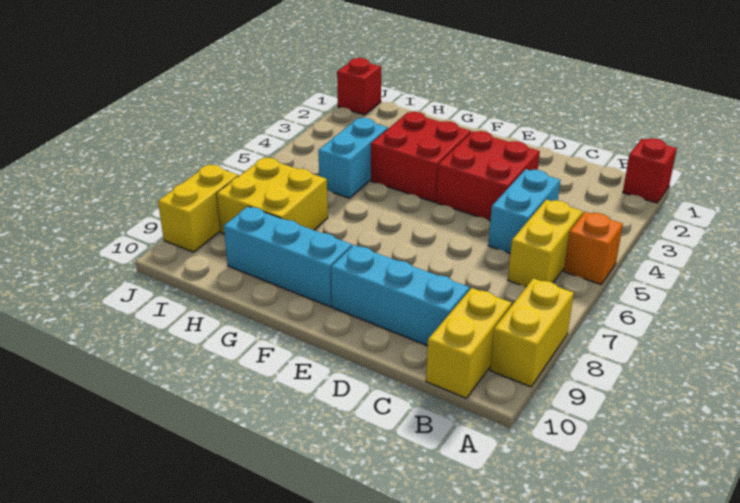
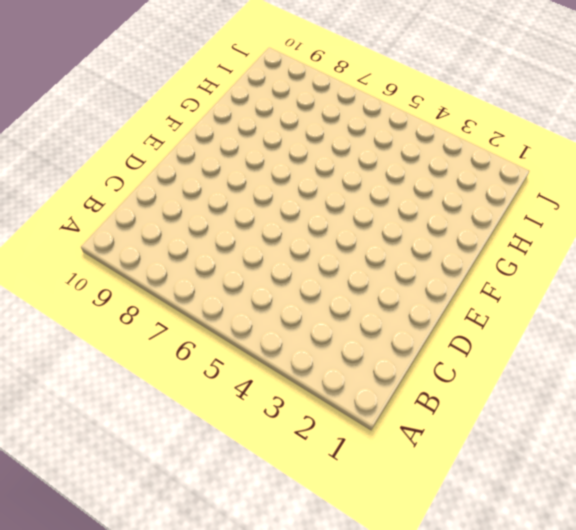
none -> red 1x1 brick [623,138,677,203]
none -> orange 1x1 brick [564,212,623,284]
none -> yellow 1x2 brick [490,278,574,387]

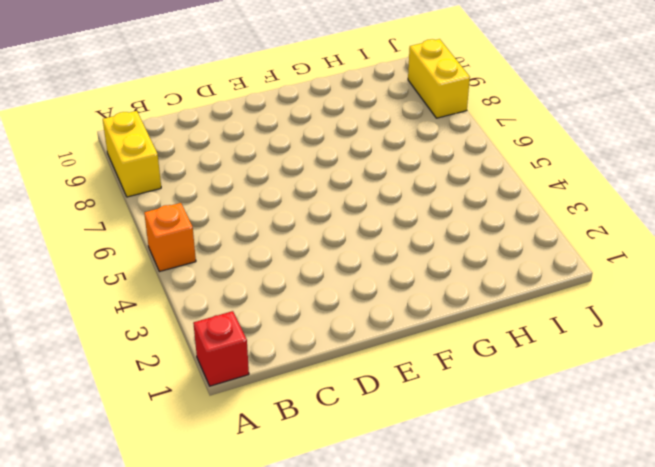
none -> yellow 1x2 brick [508,200,583,287]
none -> yellow 1x2 brick [426,288,511,398]
none -> cyan 1x2 brick [488,169,560,253]

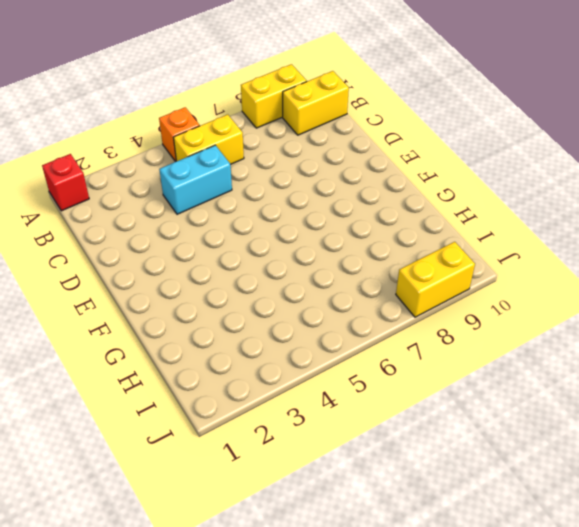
none -> cyan 1x3 brick [331,245,469,346]
none -> red 2x2 brick [436,131,540,221]
none -> red 2x2 brick [371,112,471,202]

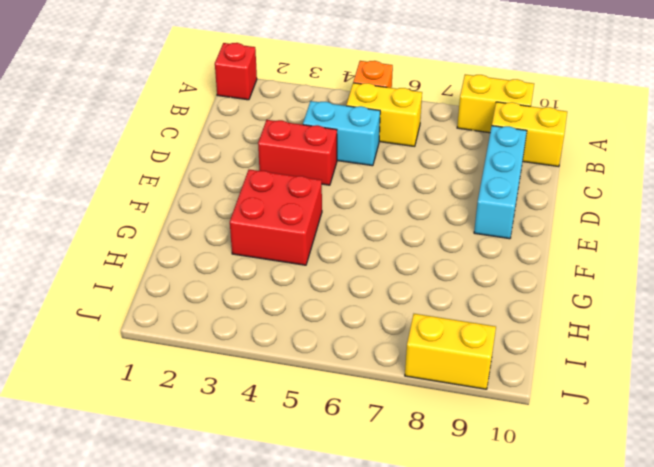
red 1x2 brick [258,120,337,185] -> red 2x2 brick [436,131,540,221]
none -> cyan 1x3 brick [224,206,352,307]
none -> cyan 1x2 brick [318,118,388,198]
none -> yellow 2x2 brick [216,158,328,234]

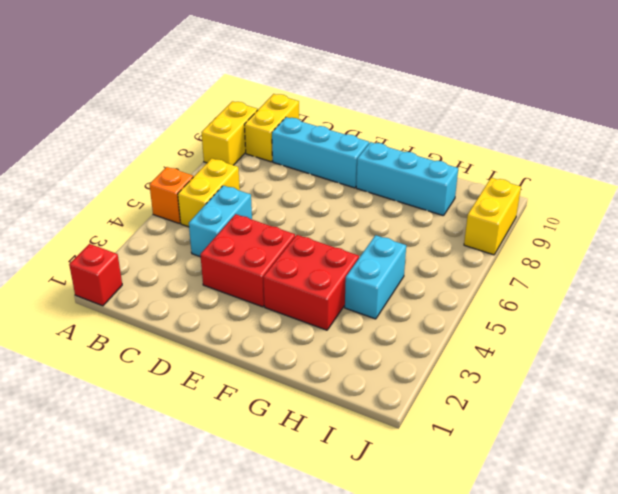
none -> yellow 2x2 brick [216,158,328,234]
none -> red 1x1 brick [337,58,381,115]

